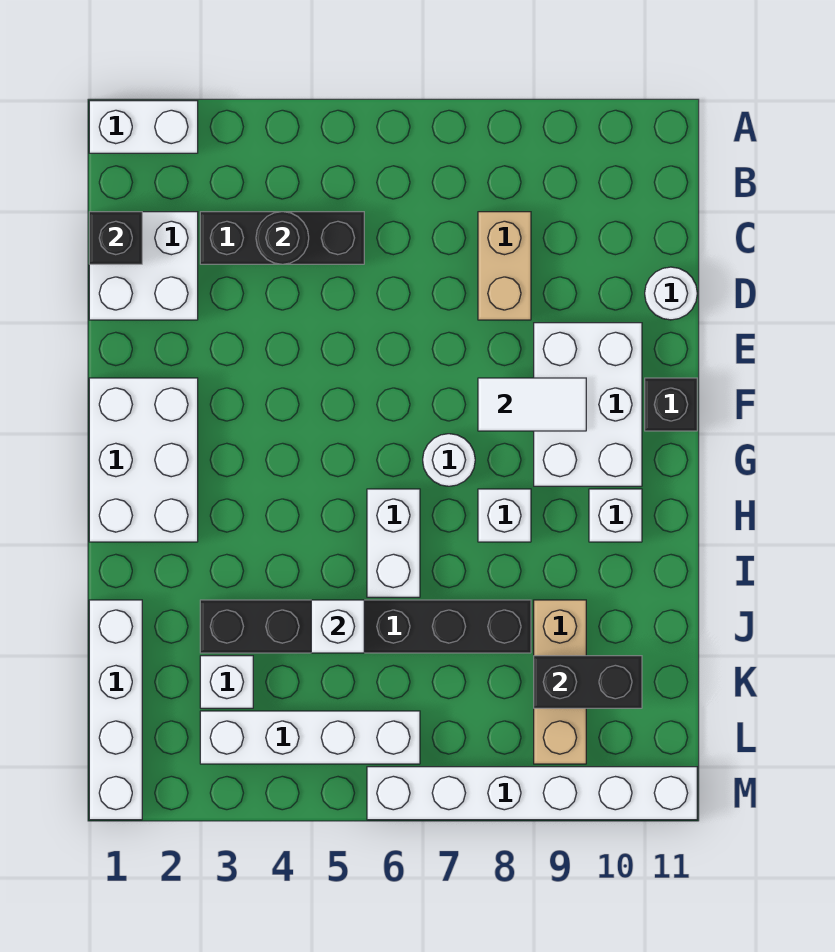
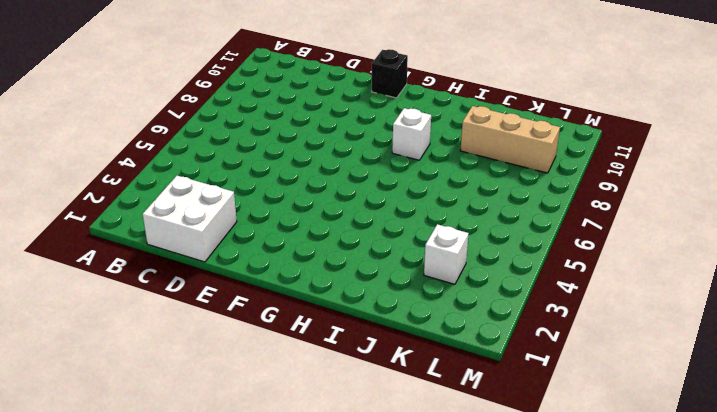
none -> white 1x2 brick [89,101,198,153]
none -> black 1x3 brick [200,212,364,264]
none -> tan 1x2 brick [478,212,531,320]

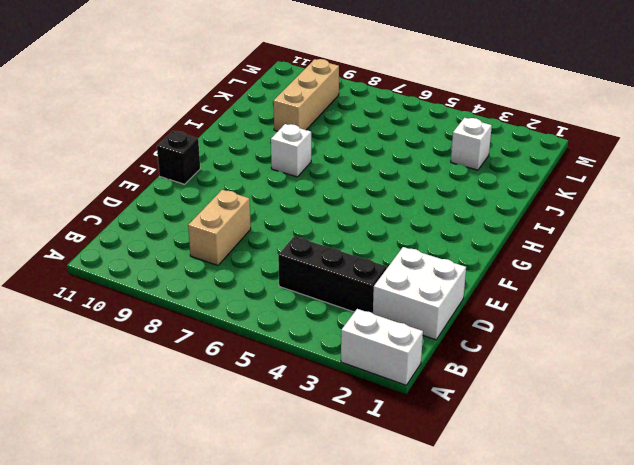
none -> white 1x1 round brick [645,267,697,320]
none -> white 2x3 brick [534,323,642,486]
none -> white 2x3 brick [89,378,198,542]

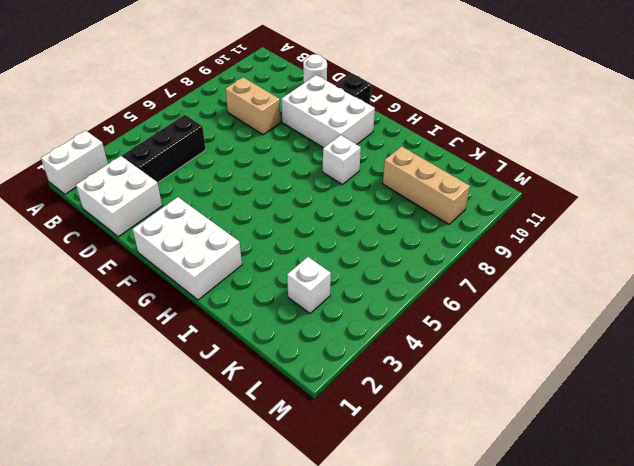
none -> white 1x1 round brick [423,434,475,486]
none -> white 1x2 brick [367,489,420,597]
none -> white 1x1 brick [589,489,642,542]

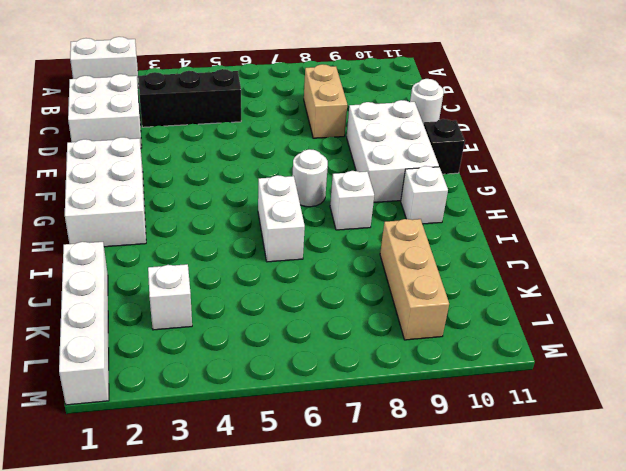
none -> black 1x6 brick [200,600,531,653]
none -> white 1x4 brick [200,711,420,764]
none -> white 1x6 brick [367,767,697,820]

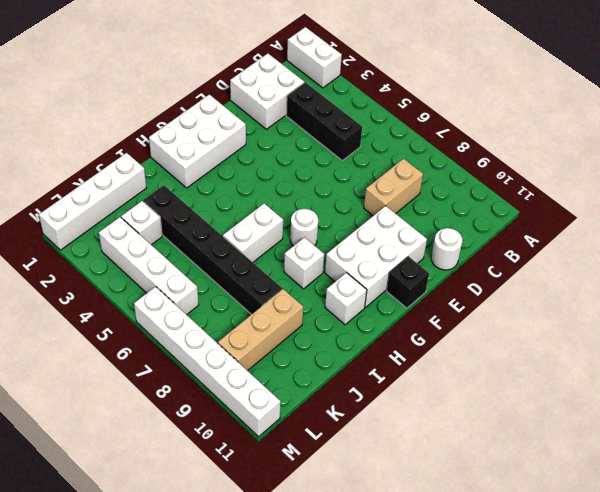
none -> black 1x1 brick [89,212,142,264]
none -> black 1x1 round brick [256,212,309,264]
none -> white 1x2 tile [478,378,586,431]

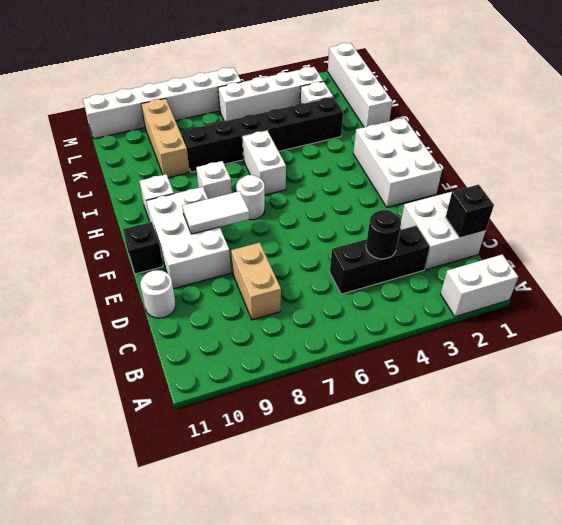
none -> white 1x1 brick [311,600,364,653]
none -> black 1x2 brick [534,656,642,708]

